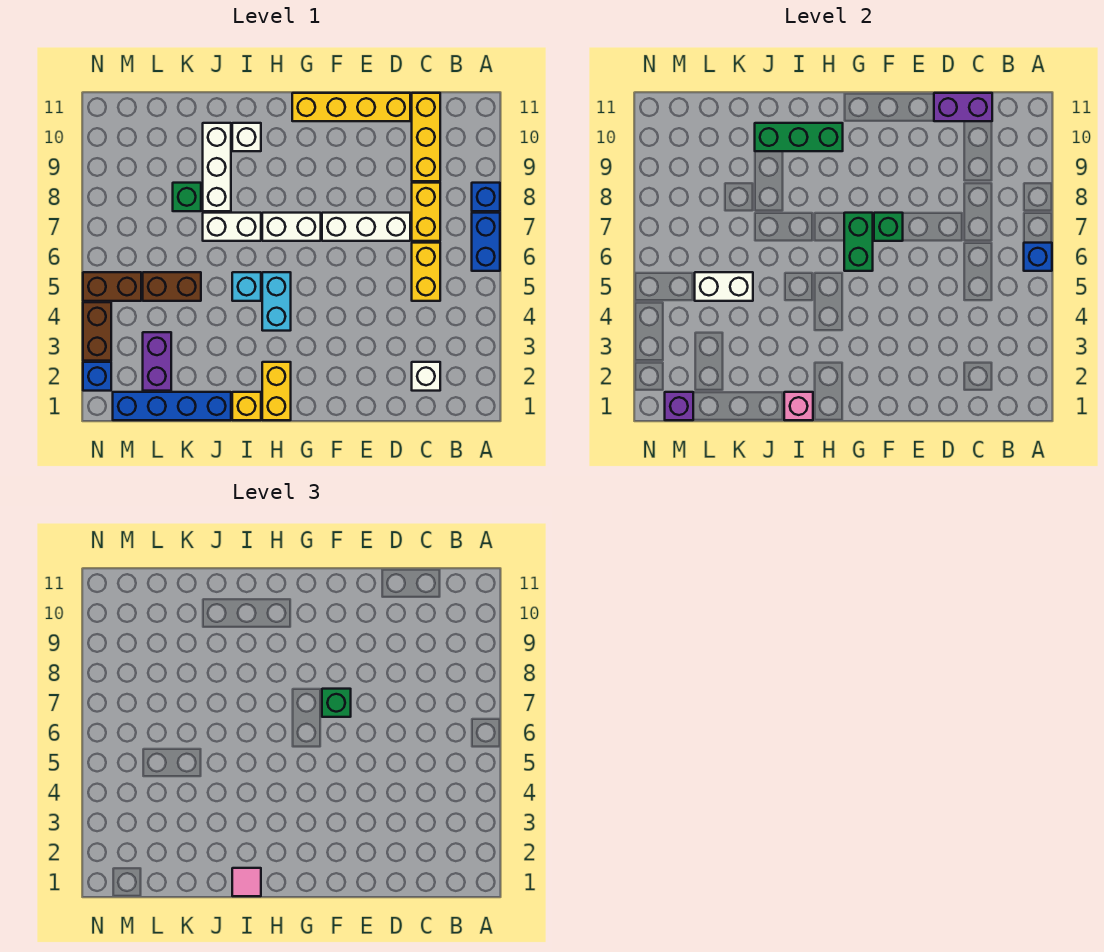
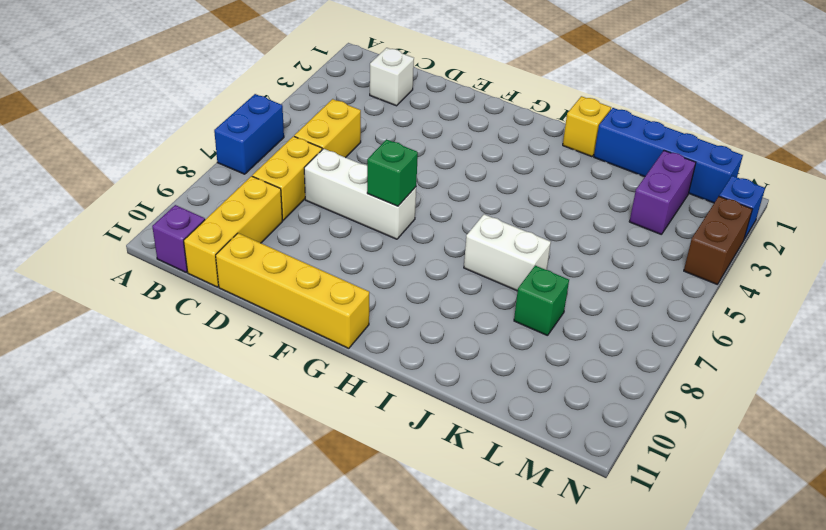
purple 1x1 brick [152,205,205,272] -> purple 1x1 brick moved to [665,392,693,420]
none -> blue 1x1 brick [472,183,500,211]
none -> white 1x2 brick [262,213,321,241]
none -> yellow 1x2 brick [262,362,291,420]
none -> cyan 1x2 brick [262,272,291,331]

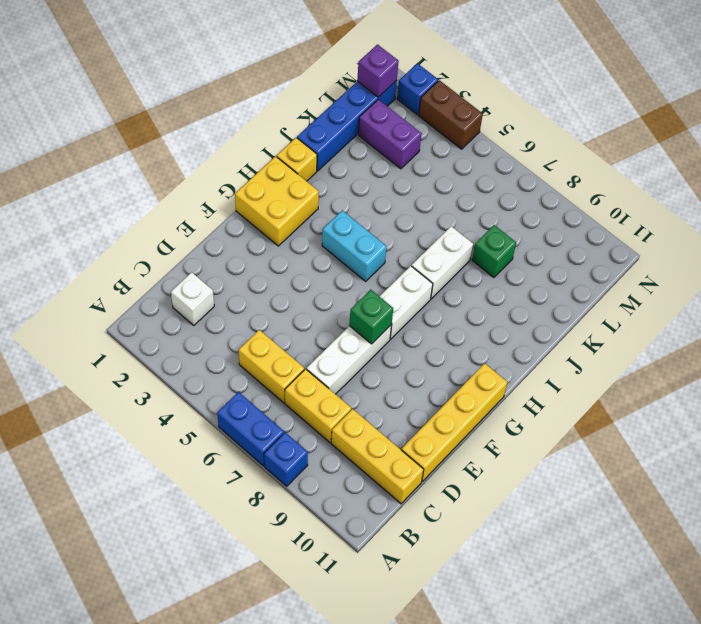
yellow 2x2 brick [235,156,319,246] -> yellow 1x2 brick [262,362,291,420]
none -> cyan 1x1 brick [232,272,261,301]
none -> white 1x1 brick [232,123,261,151]
none -> white 1x3 brick [203,123,231,211]
none -> brown 1x2 brick [143,272,201,301]

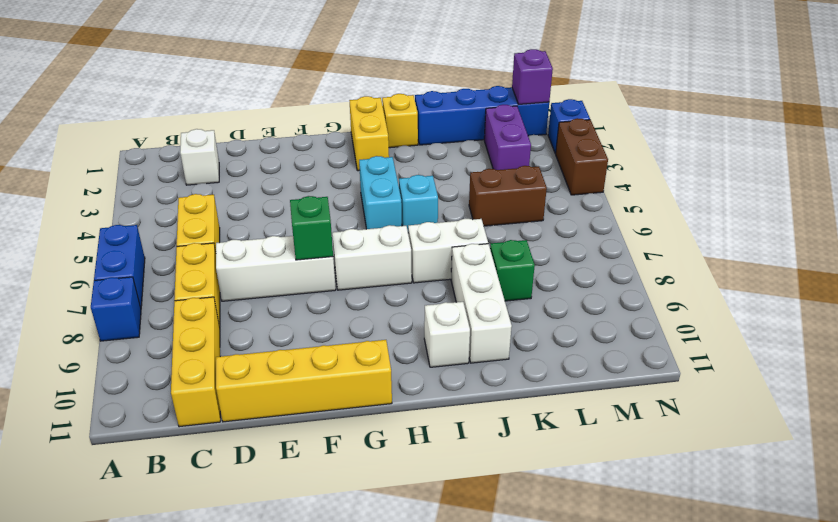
none -> brown 1x2 brick [83,272,141,301]
none -> blue 1x1 brick [1024,243,1052,271]
none -> purple 1x2 brick [934,93,992,121]
none -> green 1x2 brick [844,213,873,271]

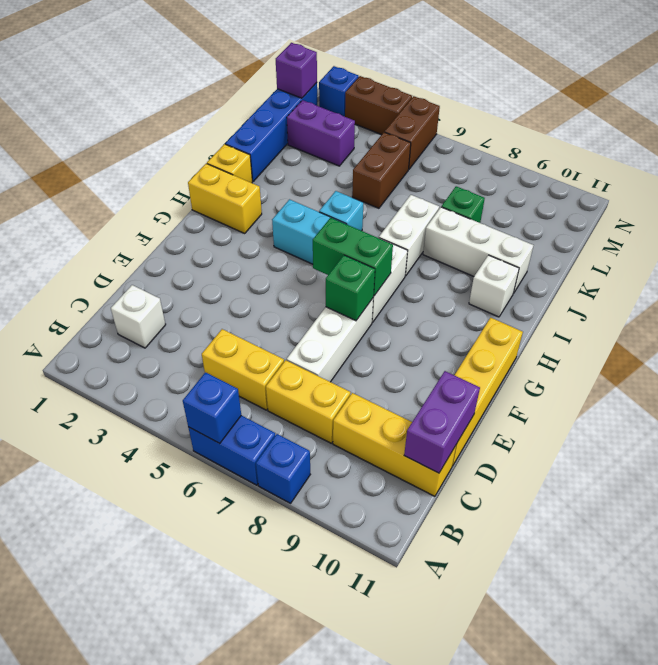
none -> green 1x3 brick [755,123,843,151]
none -> pink 1x1 brick [784,392,813,420]
none -> white 1x2 brick [695,272,753,301]
none -> green 1x1 brick [322,689,351,717]

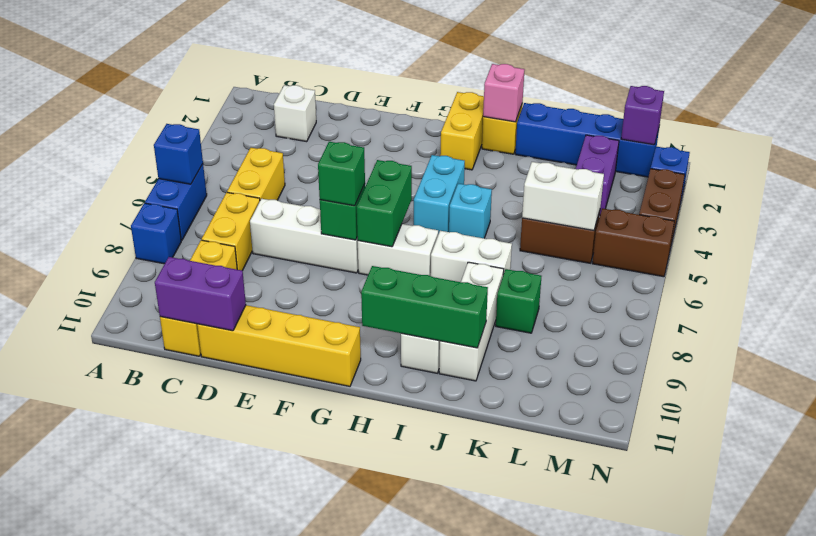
none -> pink 1x1 tile [232,868,261,896]

